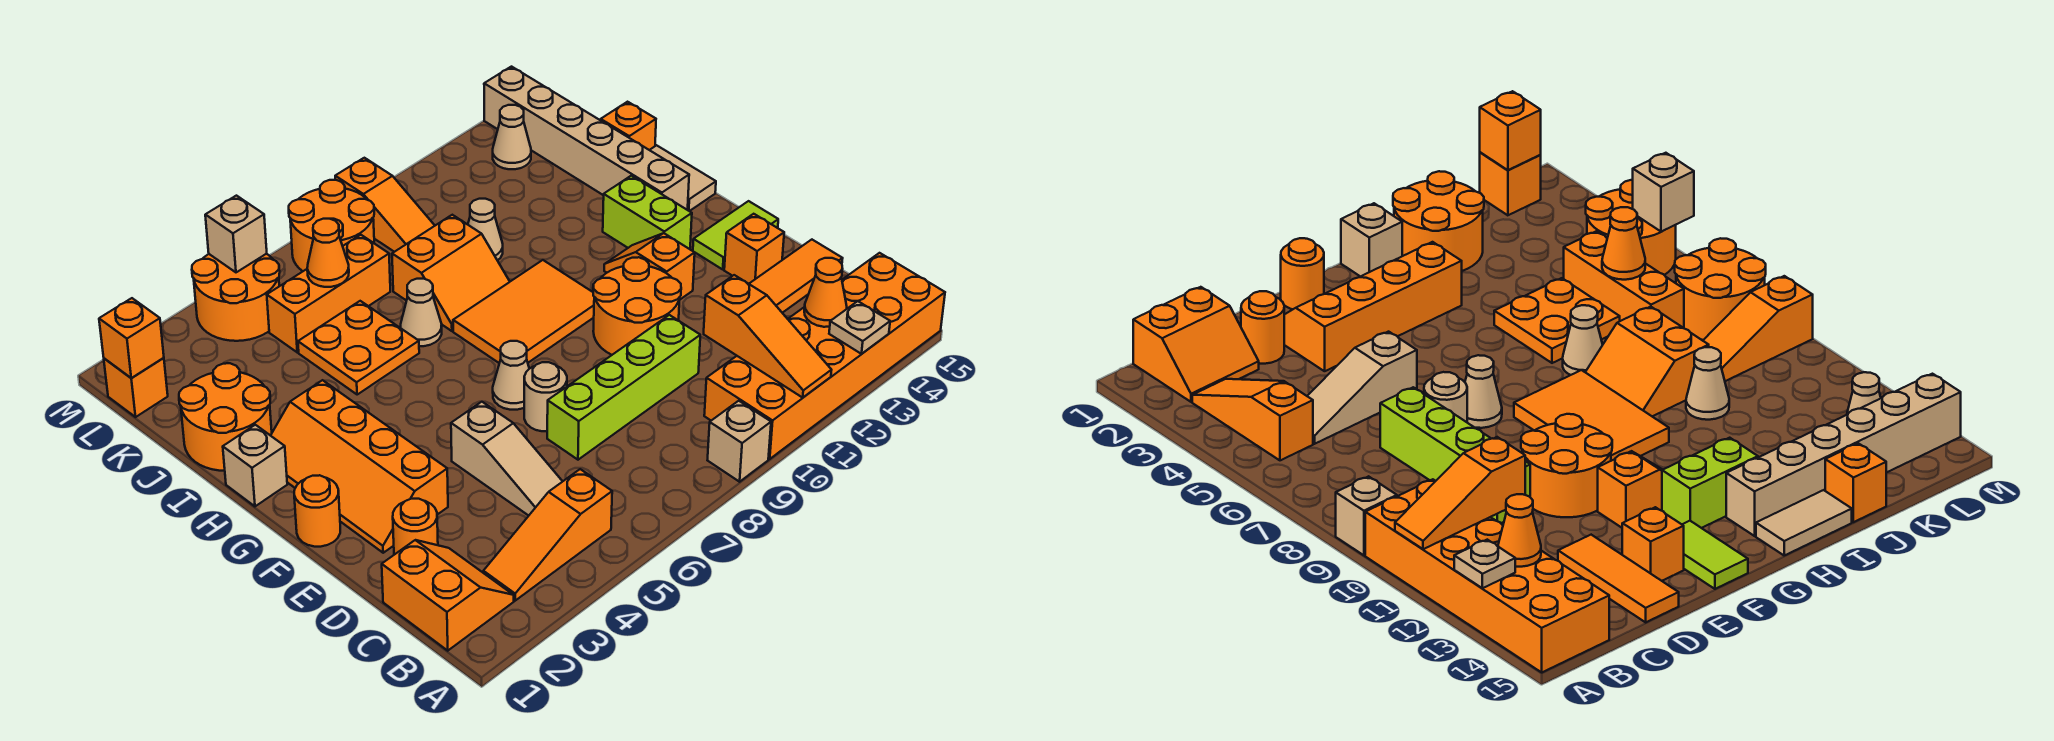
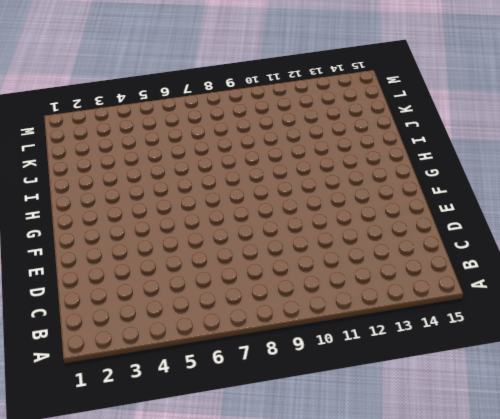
none -> tan 1x1 brick [708,401,771,482]
none -> orange 2x6 brick [704,253,945,459]
none -> orange 2x2 slope [382,540,514,651]
none -> orange 1x3 slope [483,469,612,601]

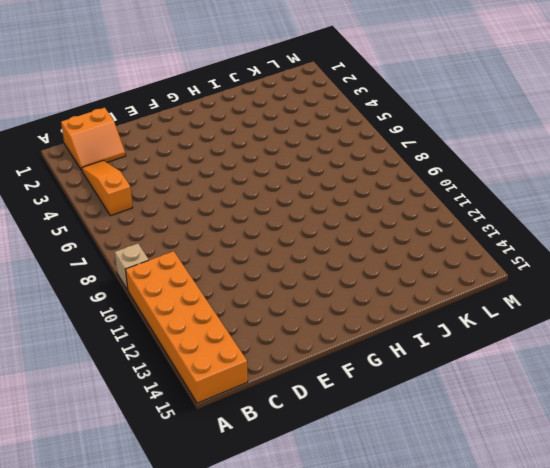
none -> tan 1x3 slope [451,402,563,516]
none -> orange 1x1 round brick [393,499,438,555]
none -> lime 1x4 brick [547,315,700,460]
none -> orange 1x3 tile [749,240,843,313]

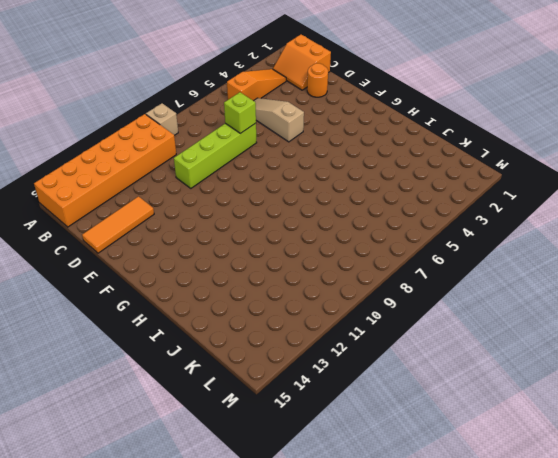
lime 1x1 brick [224,92,256,134] -> none
none -> orange 2x4 slope [271,380,448,553]
none -> tan 1x1 round brick [524,362,567,431]
none -> orange 2x2 round brick [593,257,681,355]
none -> orange 1x1 brick [724,214,784,284]

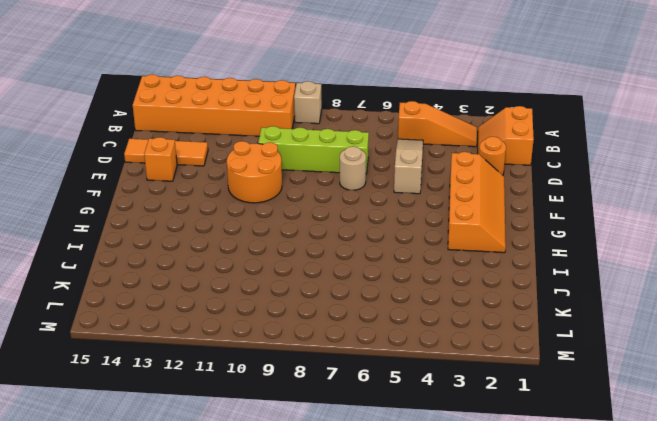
none -> orange 1x1 round brick [294,475,340,547]
none -> tan 1x1 cone [493,341,529,410]
none -> orange 1x2 slope [604,233,695,299]
none -> lime 1x2 tile [693,201,778,269]

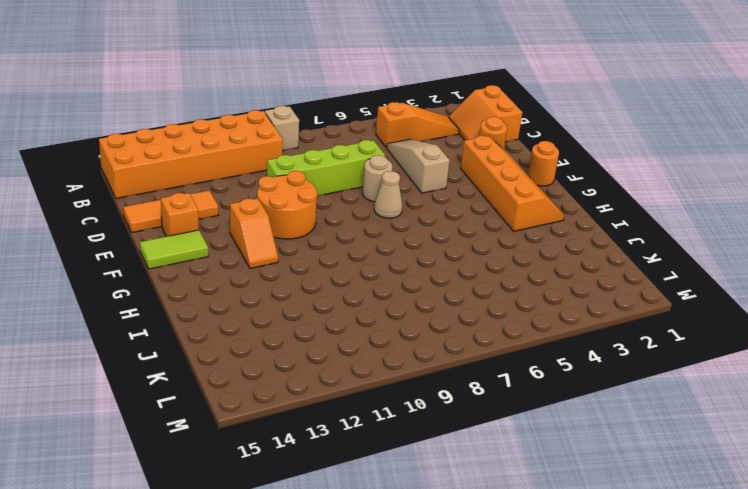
none -> orange 2x3 tile [453,260,594,363]
none -> lime 1x2 brick [603,176,692,249]
none -> tan 1x1 brick [223,425,287,506]
none -> tan 1x6 brick [484,67,689,210]

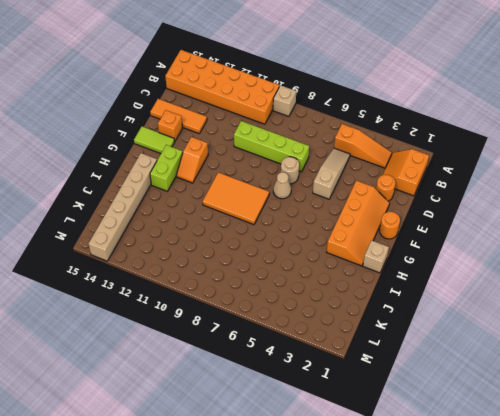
none -> orange 2x2 round brick [593,257,681,355]
none -> tan 1x2 tile [650,145,716,211]
none -> orange 2x2 round brick [179,363,272,471]
none -> orange 2x2 plate [298,301,419,394]

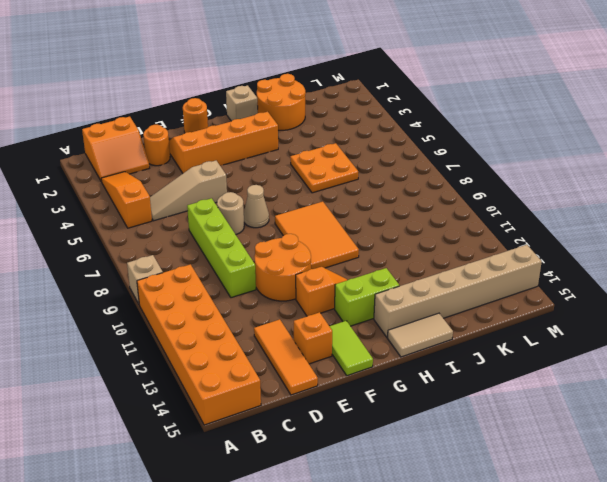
none -> tan 1x1 cone [401,279,442,346]
none -> orange 2x2 slope [392,215,510,331]
none -> tan 1x1 cone [468,199,503,260]
none -> orange 1x1 brick [601,102,656,150]

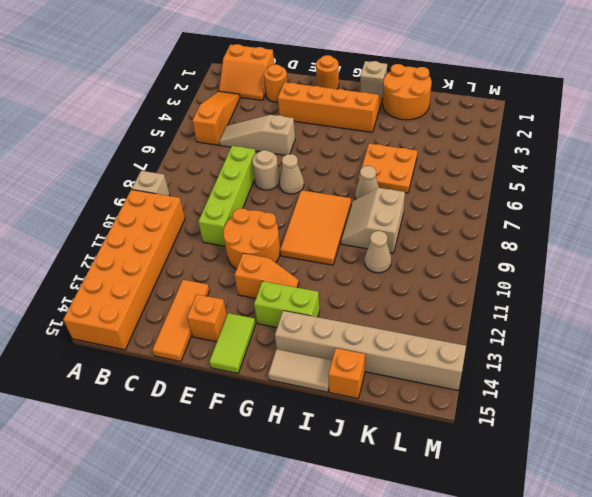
tan 2x2 slope [341,188,405,253] -> orange 2x2 slope [392,215,510,331]
none -> orange 1x3 brick [267,235,390,352]
none -> orange 1x3 slope [335,158,435,252]
none -> orange 1x1 brick [104,358,168,417]
none -> orange 2x2 round brick [192,254,280,341]

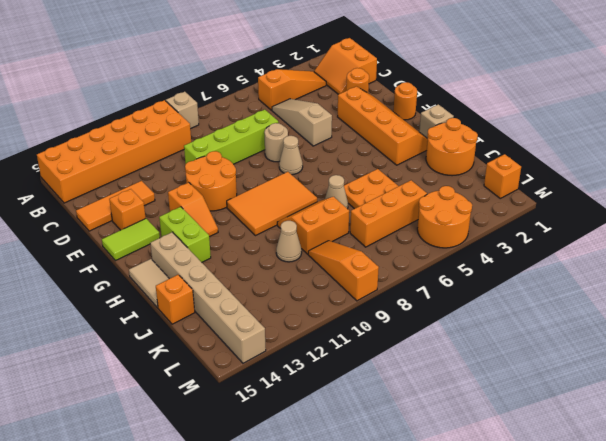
none -> orange 2x2 round brick [289,180,374,271]
none -> tan 1x1 cone [493,105,531,169]
none -> orange 1x3 slope [704,275,831,397]
none -> tan 1x1 plate [829,301,890,354]

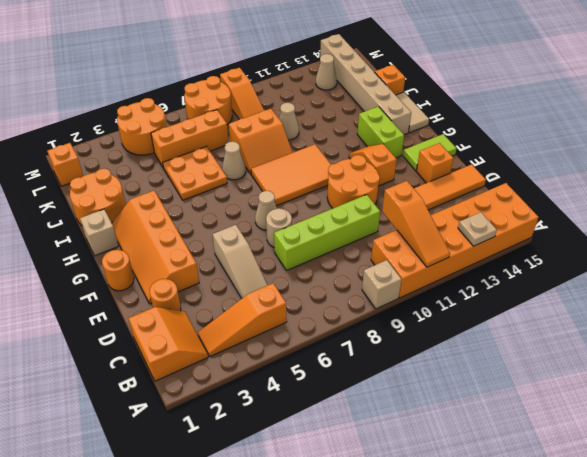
none -> orange 1x1 cone [804,258,847,327]
none -> orange 1x1 cone [307,219,349,287]
none -> orange 1x1 brick [99,298,164,378]
none -> tan 1x1 brick [205,196,267,272]

